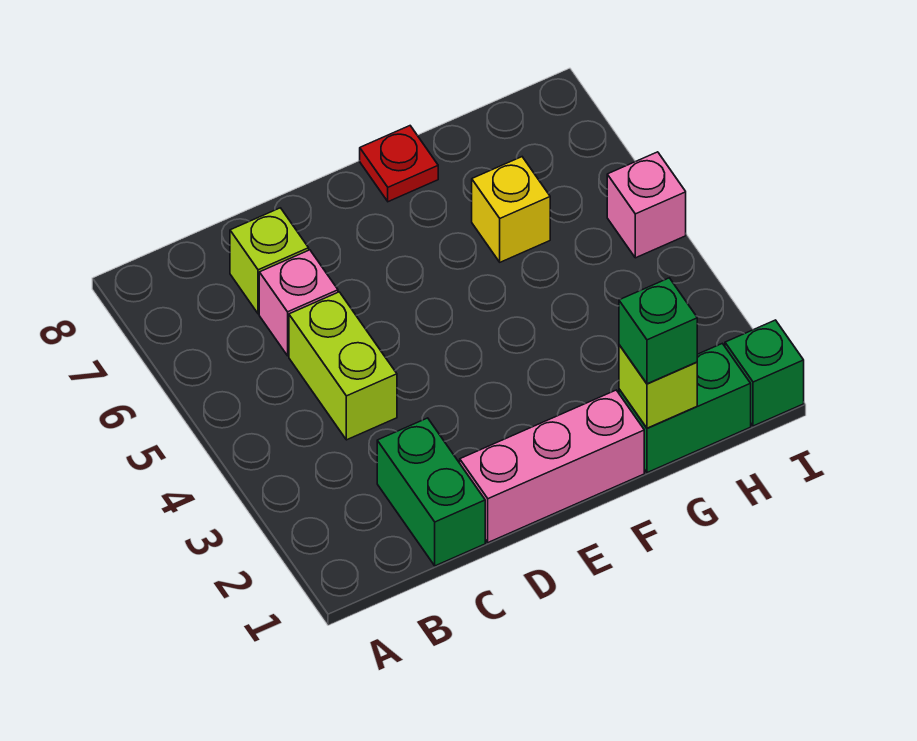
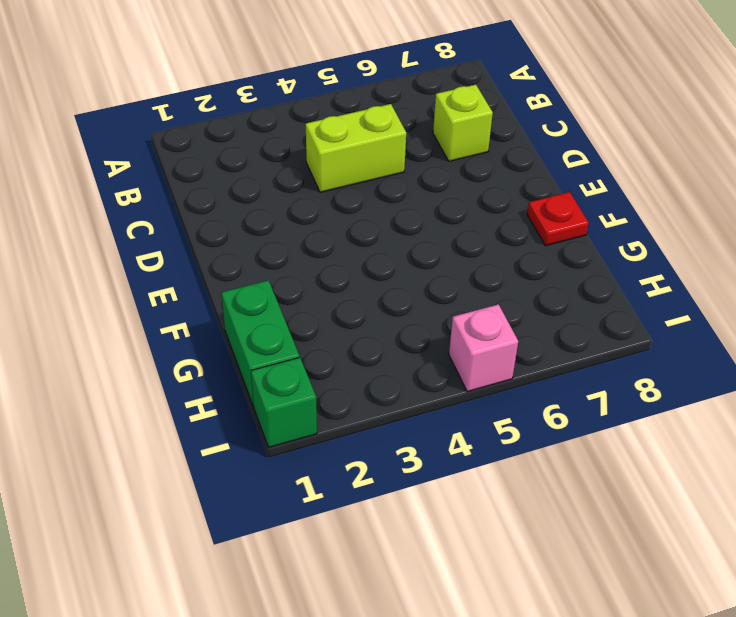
none -> green 1x2 brick [377,418,485,566]
none -> pink 1x1 brick [259,250,338,356]
none -> pink 1x3 brick [460,390,644,543]

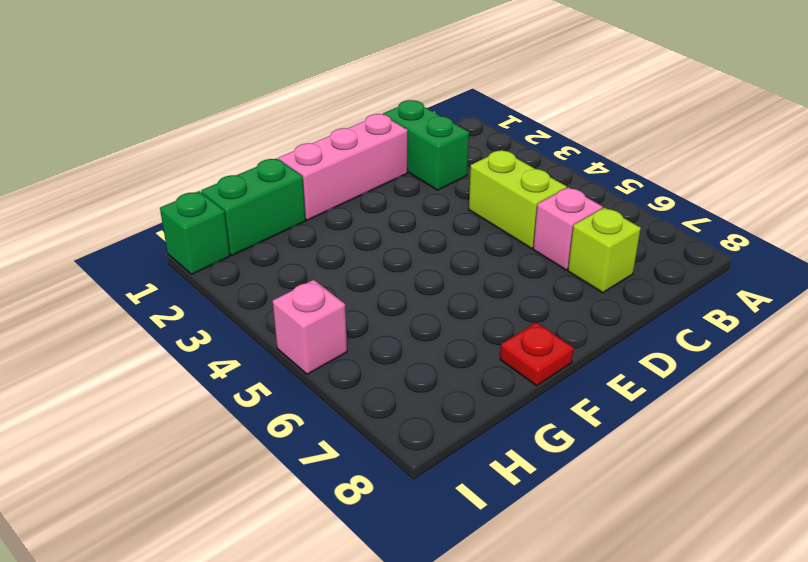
none -> yellow 1x1 brick [472,157,550,262]
none -> lime 1x1 brick [619,345,697,428]
none -> green 1x1 brick [619,278,697,384]

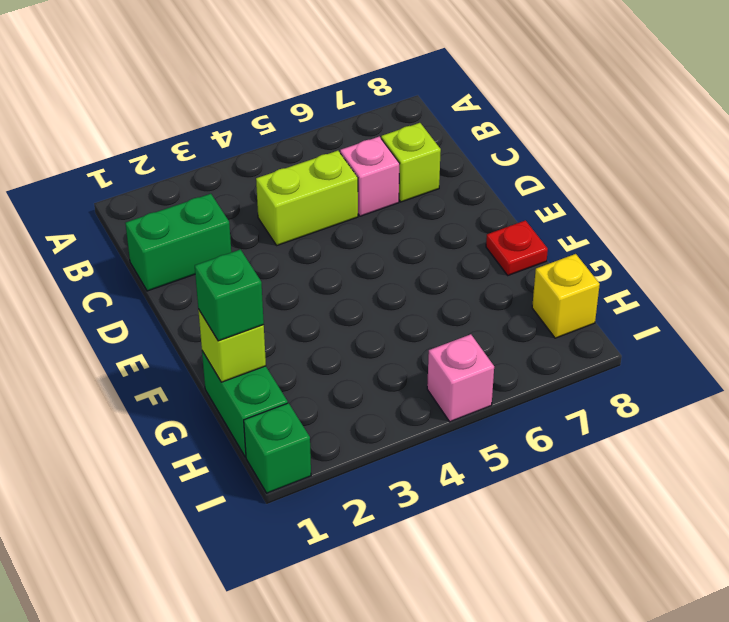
yellow 1x1 brick [532,254,600,338] -> yellow 1x1 brick moved to [472,157,550,262]
none -> pink 1x3 brick [460,390,644,543]

